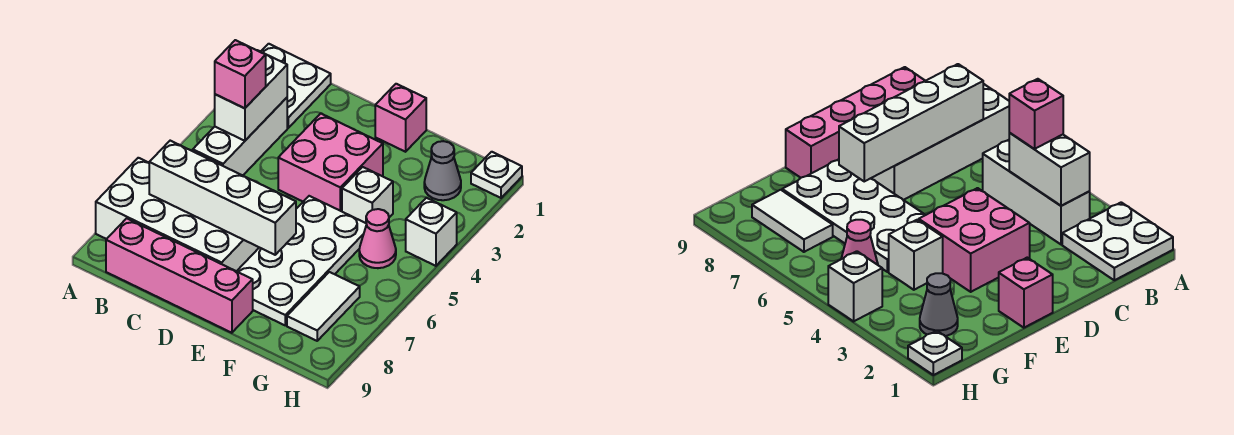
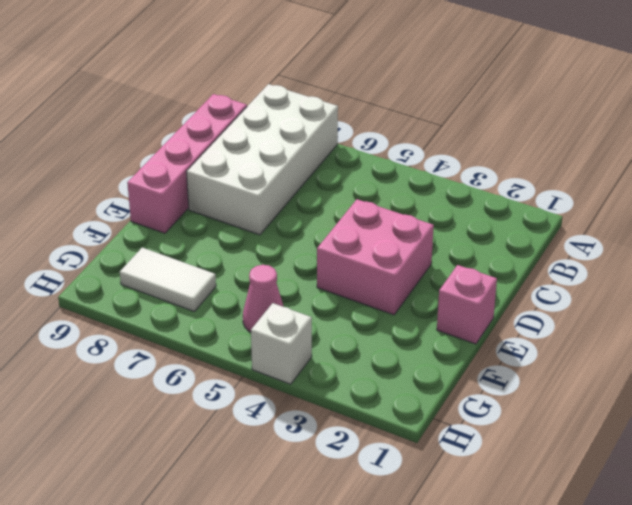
none -> white 2x2 plate [261,44,331,128]
none -> white 1x3 brick [193,98,287,175]
none -> white 2x4 plate [237,196,367,325]

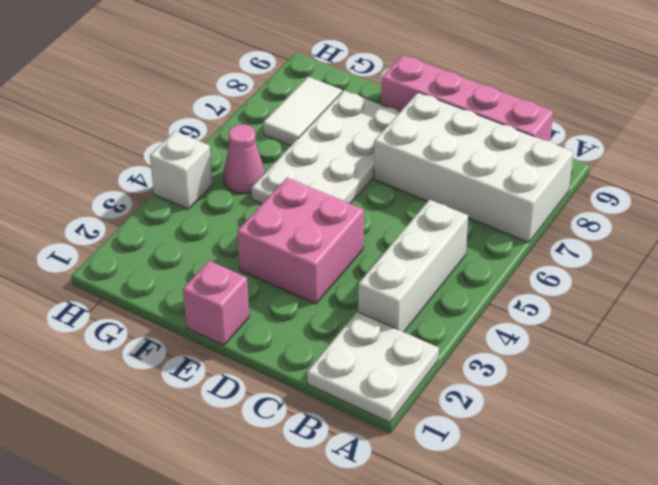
none -> white 1x1 brick [342,167,393,223]
none -> grey 1x1 cone [424,141,461,200]
none -> white 1x1 plate [471,152,522,198]

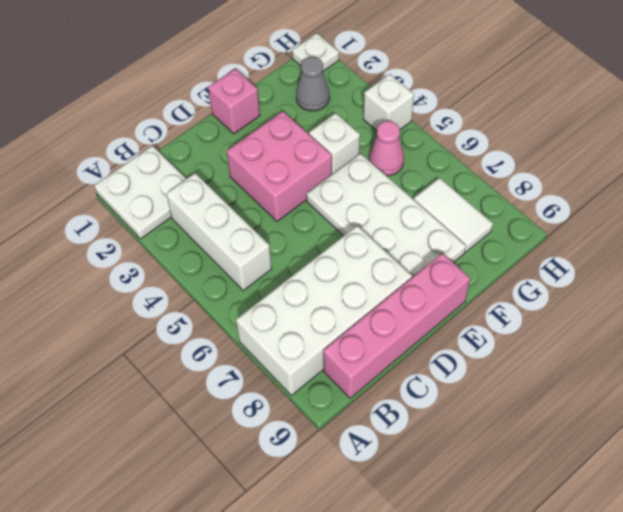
none -> white 1x2 brick [215,50,287,141]
none -> white 1x4 brick [149,141,296,255]
none -> pink 1x1 brick [215,40,266,108]

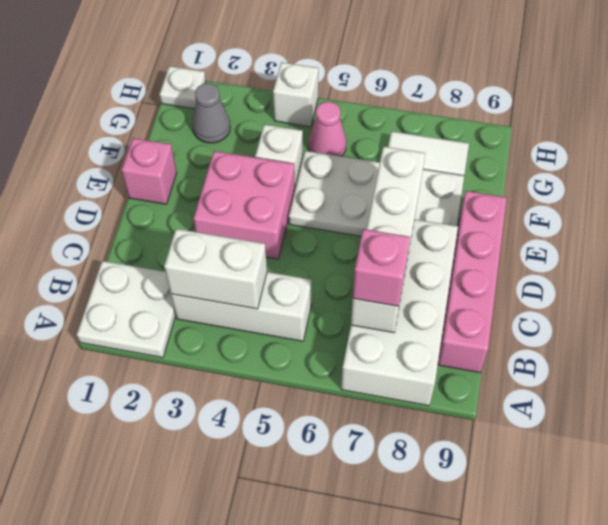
pink 1x1 brick [353,229,410,306] -> pink 1x1 brick moved to [215,40,266,108]

